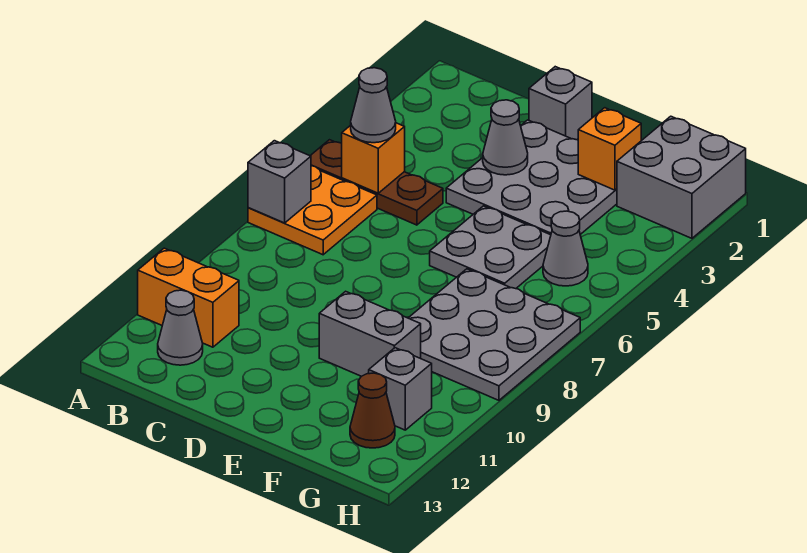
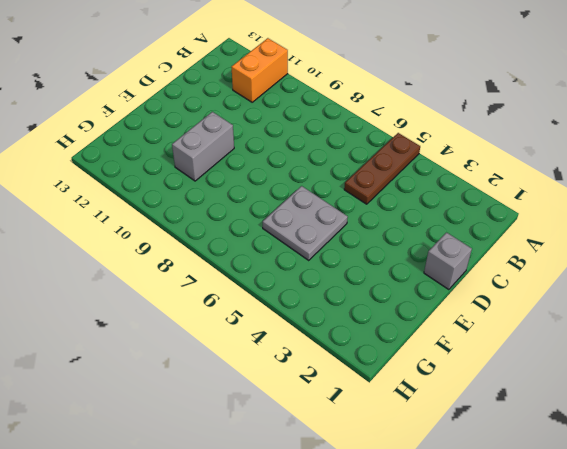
none -> orange 2x2 plate [248,166,377,255]
none -> grey 1x1 cone [158,290,203,365]
none -> grey 3x3 plate [446,120,617,235]

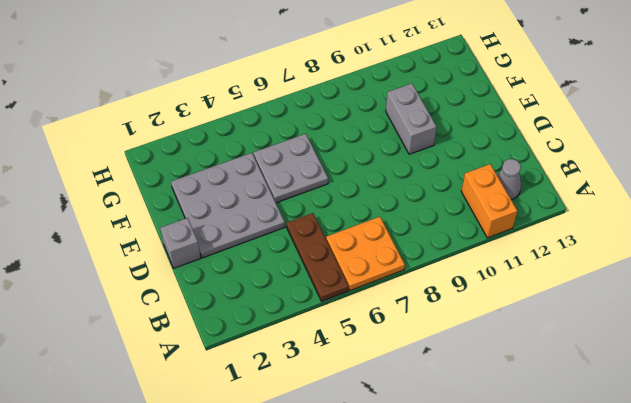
none -> grey 3x3 plate [409,269,580,400]
none -> grey 2x2 brick [617,116,746,238]
none -> grey 1x1 cone [543,211,588,286]

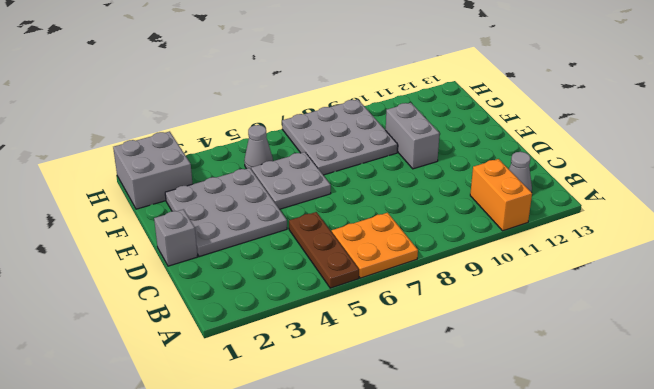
none -> grey 1x1 brick [369,348,432,430]
none -> brown 1x1 cone [350,373,395,448]
none -> grey 1x1 brick [248,141,311,223]

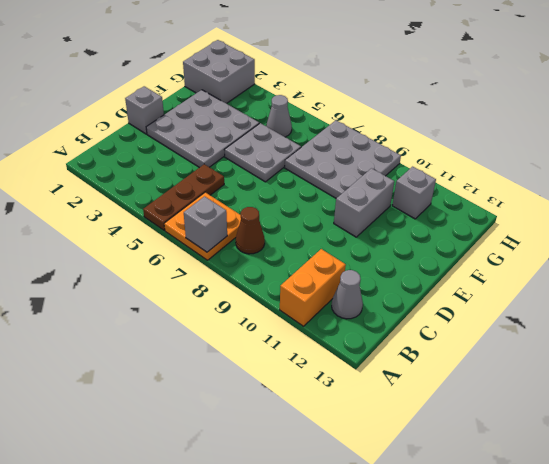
brown 1x1 cone [236,207,265,254] -> brown 1x1 cone moved to [350,373,395,448]
none -> orange 1x1 brick [342,123,405,193]
none -> grey 1x1 cone [483,100,528,175]
none -> orange 1x1 brick [578,108,641,190]

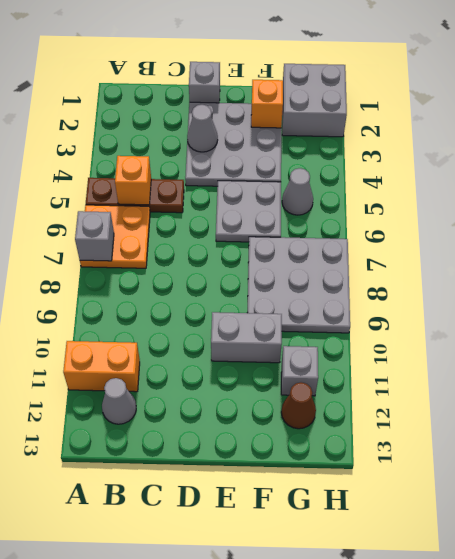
none -> grey 1x1 cone [351,68,396,143]

